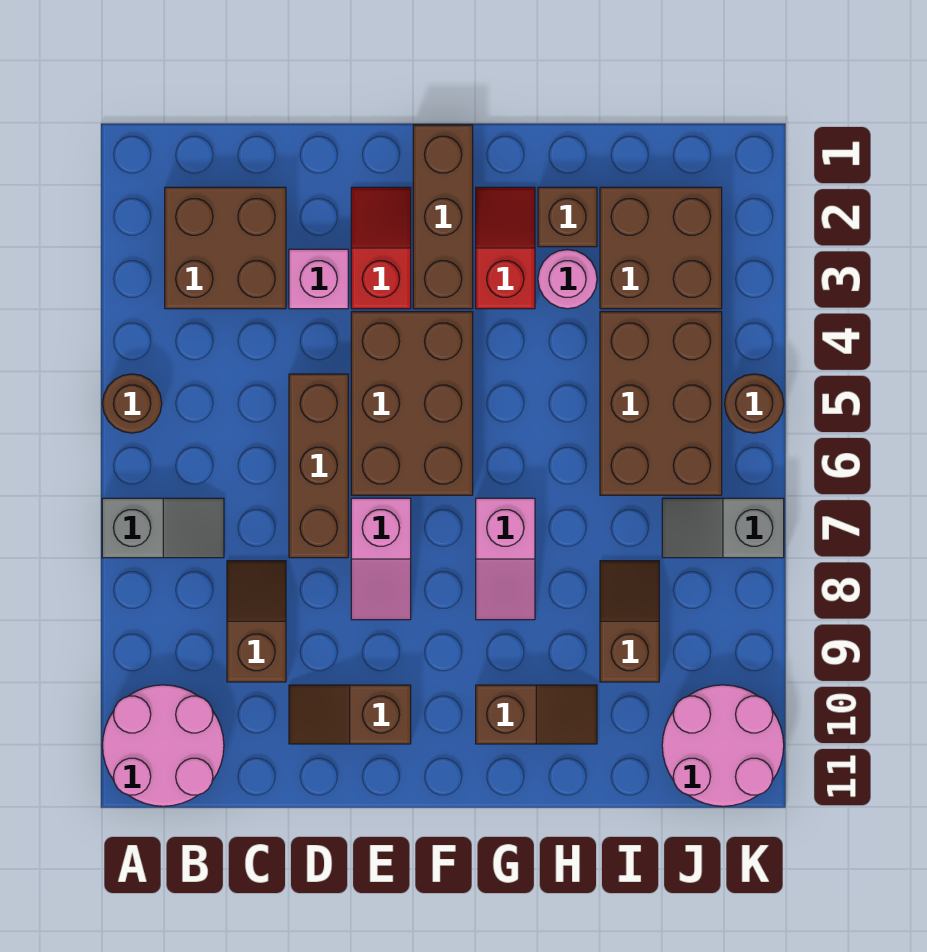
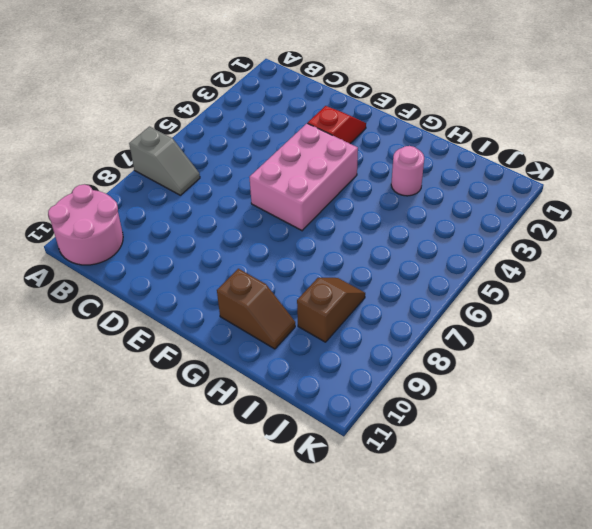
pink 2x3 brick [249,123,358,231] -> brown 2x3 brick [351,312,473,495]
none -> brown 1x1 round brick [103,374,162,433]
none -> brown 2x2 brick [165,187,286,309]
none -> brown 1x2 slope [227,561,286,682]

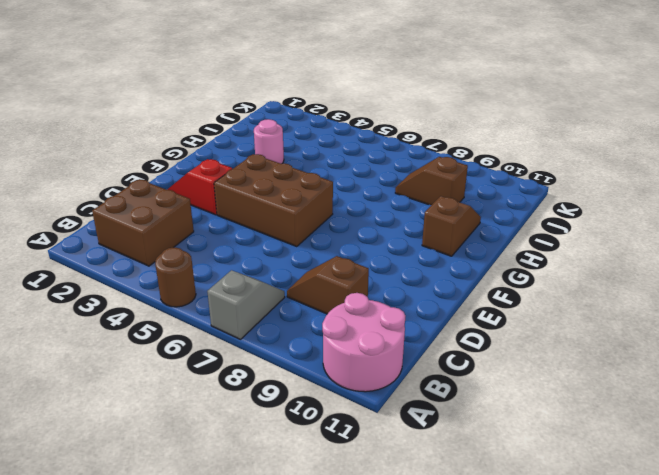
none -> pink 1x1 brick [289,249,348,309]
none -> brown 1x3 brick [289,374,348,558]
none -> brown 1x2 slope [289,685,411,744]

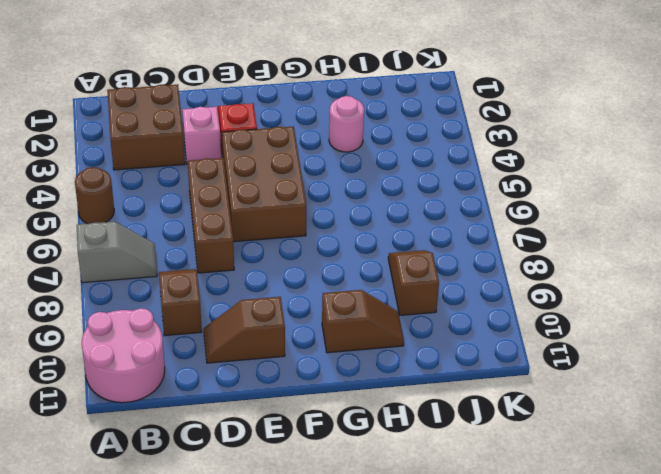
none -> pink 1x2 slope [351,498,411,620]
none -> brown 1x3 brick [413,125,473,309]
none -> red 1x2 slope [476,187,535,309]

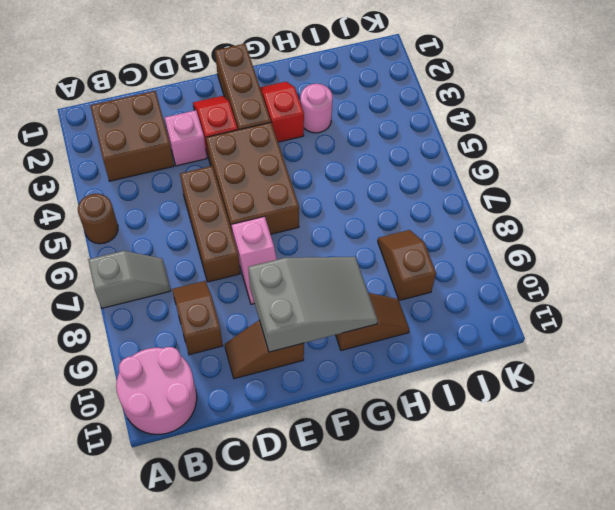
grey 2x3 slope [248,257,378,352] -> none
none -> pink 1x2 slope [476,498,535,620]
none -> brown 1x1 brick [538,187,597,247]
none -> brown 2x2 brick [600,187,722,309]

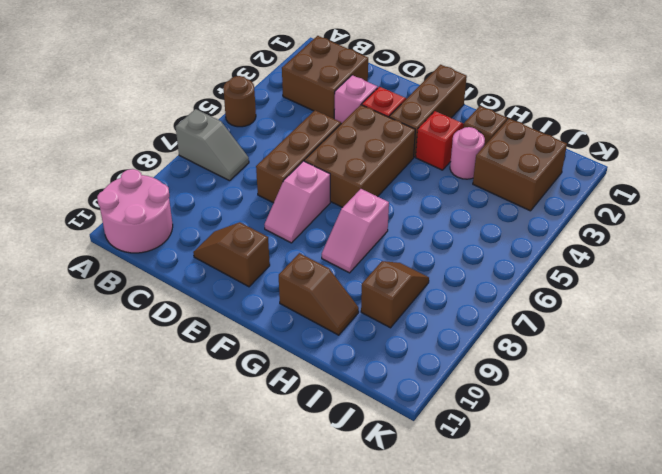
none -> brown 1x2 slope [227,561,286,682]
none -> brown 2x3 brick [600,312,722,495]
none -> grey 1x2 slope [662,498,784,558]

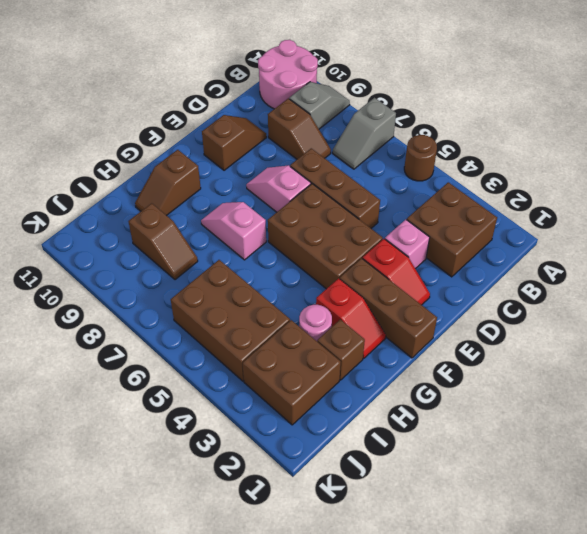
grey 1x2 slope [289,82,350,129] -> grey 1x2 slope moved to [662,498,784,558]
none -> pink 2x2 round brick [662,685,784,806]
none -> brown 1x1 round brick [725,374,784,433]

